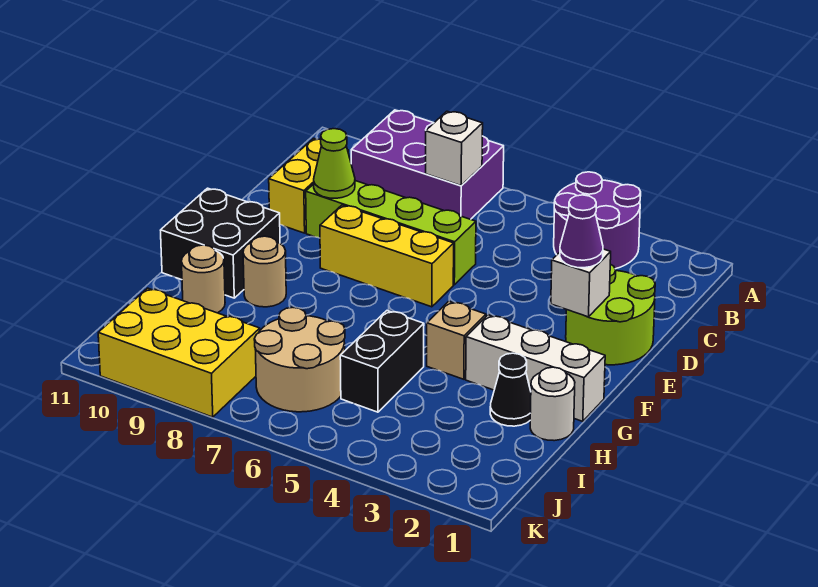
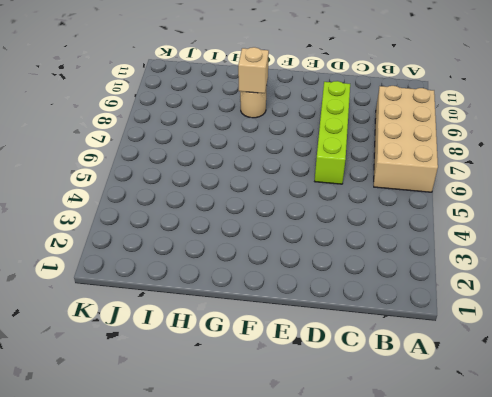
tan 2x4 brick [374,86,438,192] -> purple 2x3 brick [351,110,504,219]
tan 1x1 brick [238,47,269,93] -> tan 1x1 brick moved to [427,301,486,379]
none -> purple 2x2 round brick [554,172,641,269]
none -> yellow 1x2 brick [269,138,321,233]
none -> lime 2x2 round brick [566,264,655,365]

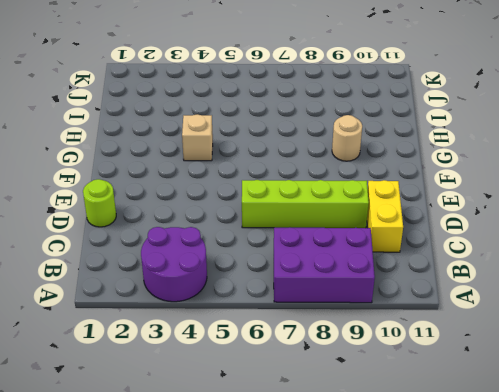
lime 1x1 round brick [83,179,116,227] -> lime 2x2 round brick [566,264,655,365]
none -> yellow 1x3 brick [320,205,454,307]
none -> black 2x2 brick [161,188,280,298]
none -> white 1x3 brick [466,315,605,421]

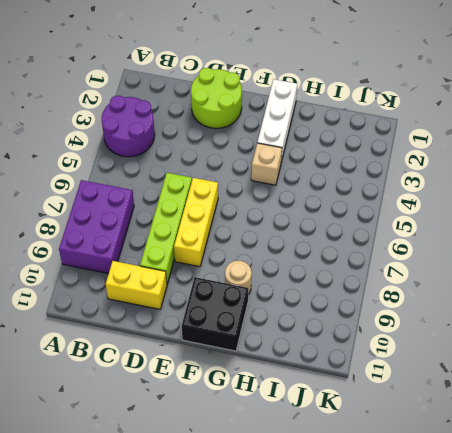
none -> white 1x1 round brick [530,367,575,441]
none -> black 1x1 cone [490,353,531,426]
none -> black 1x2 brick [340,311,424,412]

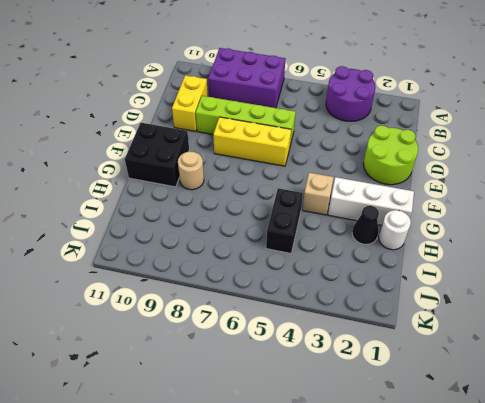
none -> tan 1x1 round brick [182,245,225,313]
none -> tan 2x2 round brick [254,308,345,412]
none -> yellow 2x3 brick [98,288,260,417]

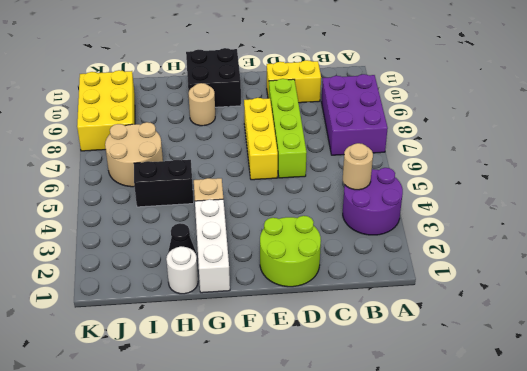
tan 1x1 round brick [343,143,373,190] -> tan 1x1 round brick moved to [182,245,225,313]
none -> white 1x1 brick [426,111,483,186]
none -> lime 1x1 cone [314,129,355,198]
none -> white 1x1 brick [551,249,611,317]

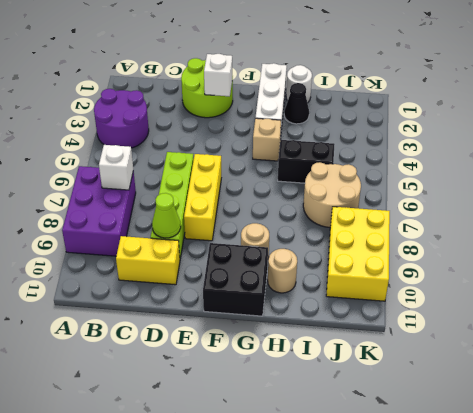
none -> purple 1x1 cone [560,195,603,268]

